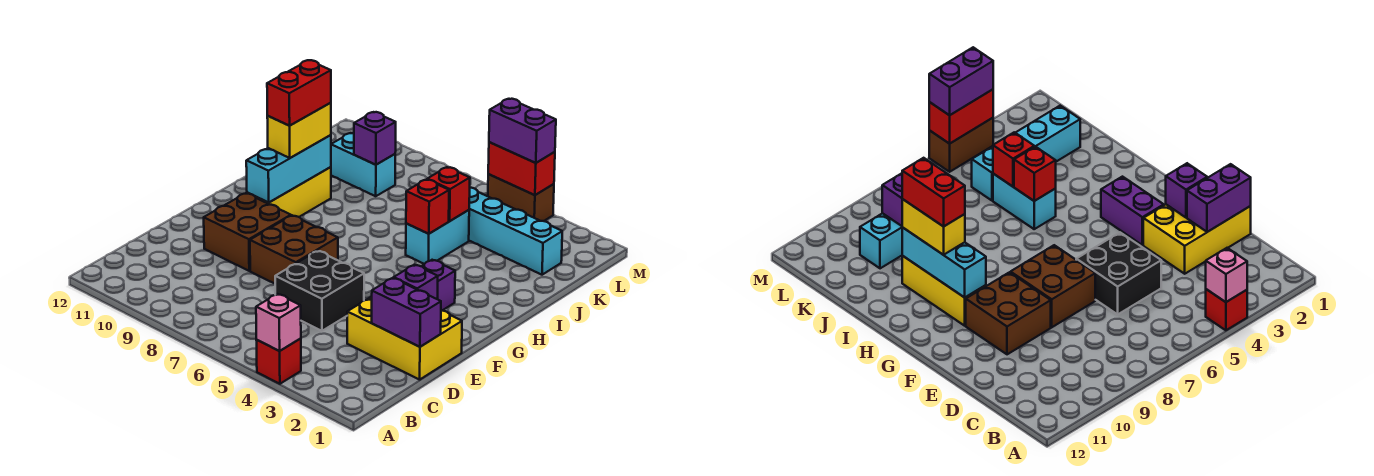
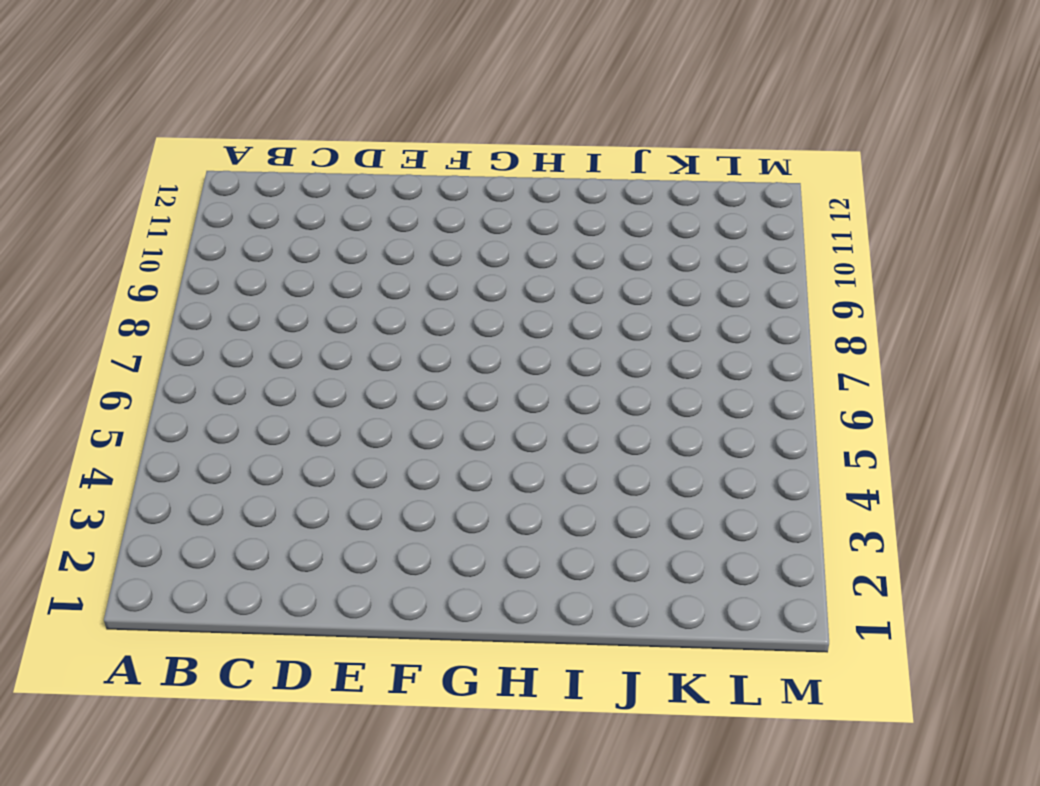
none -> red 1x1 brick [256,338,301,384]
none -> yellow 2x3 brick [347,297,462,380]
none -> black 2x2 brick [275,251,364,331]

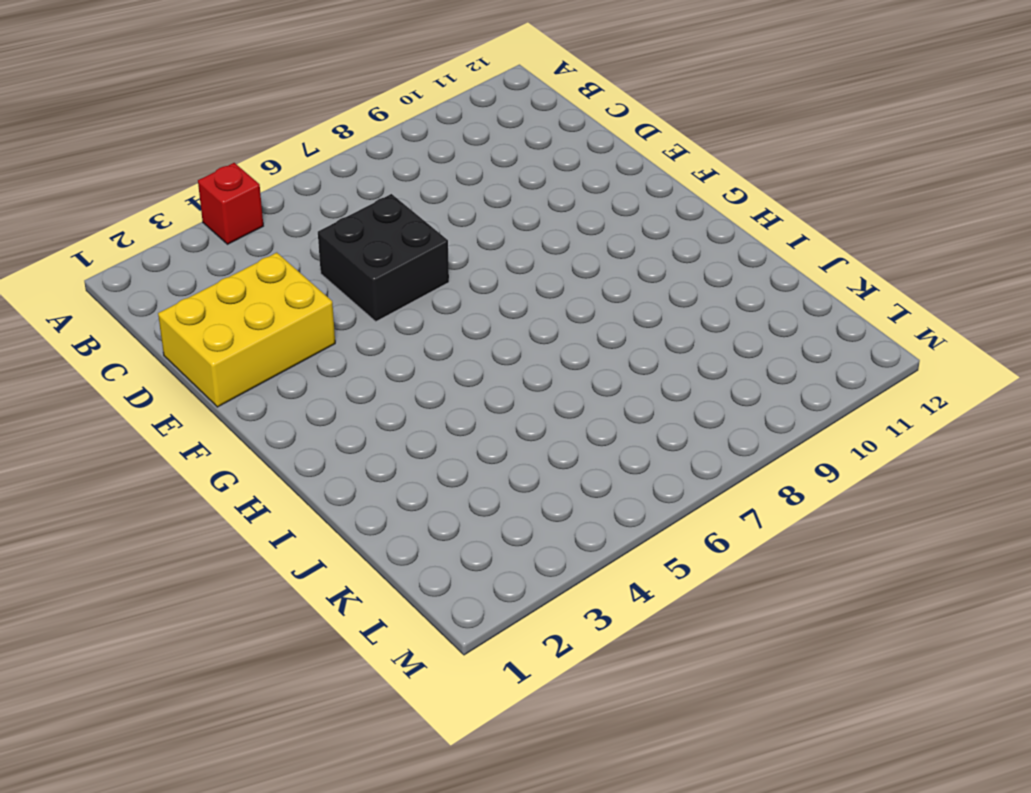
none -> brown 2x2 brick [250,215,338,284]
none -> brown 2x2 brick [204,193,291,271]
none -> purple 1x2 brick [422,260,455,310]

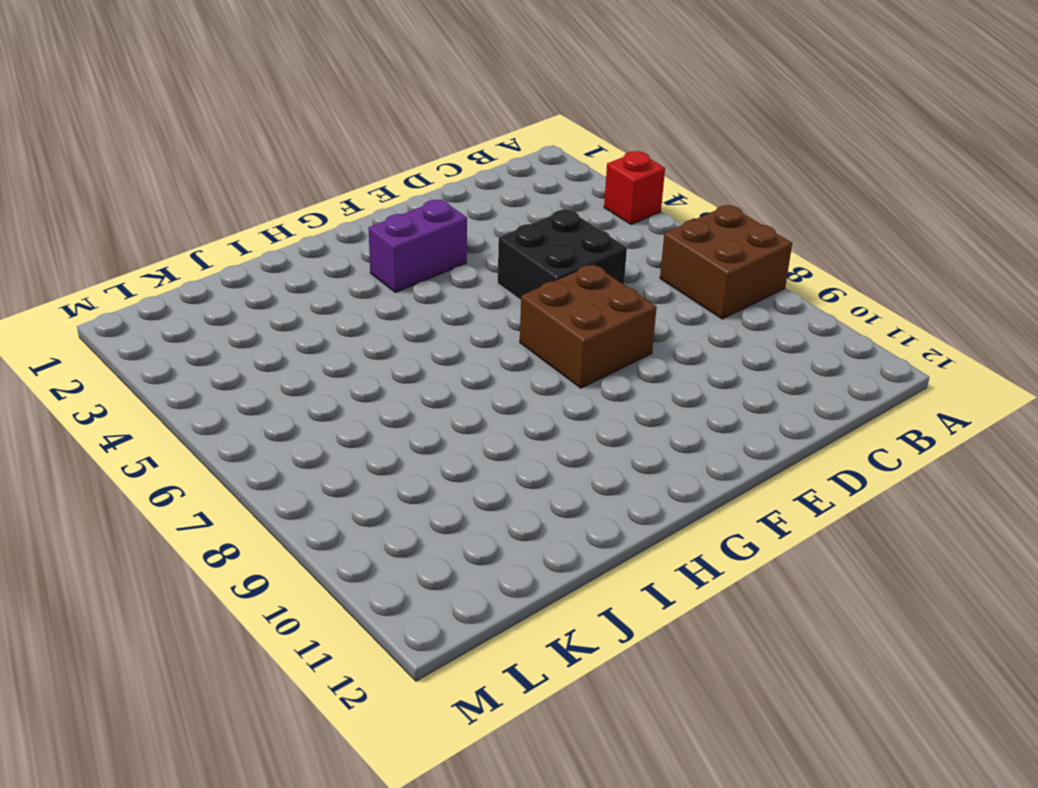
brown 2x2 brick [660,205,792,319] -> brown 2x2 brick moved to [204,193,291,271]
none -> yellow 2x3 brick [347,297,462,380]
none -> yellow 1x3 brick [247,167,331,217]
none -> cyan 1x2 brick [406,210,469,264]

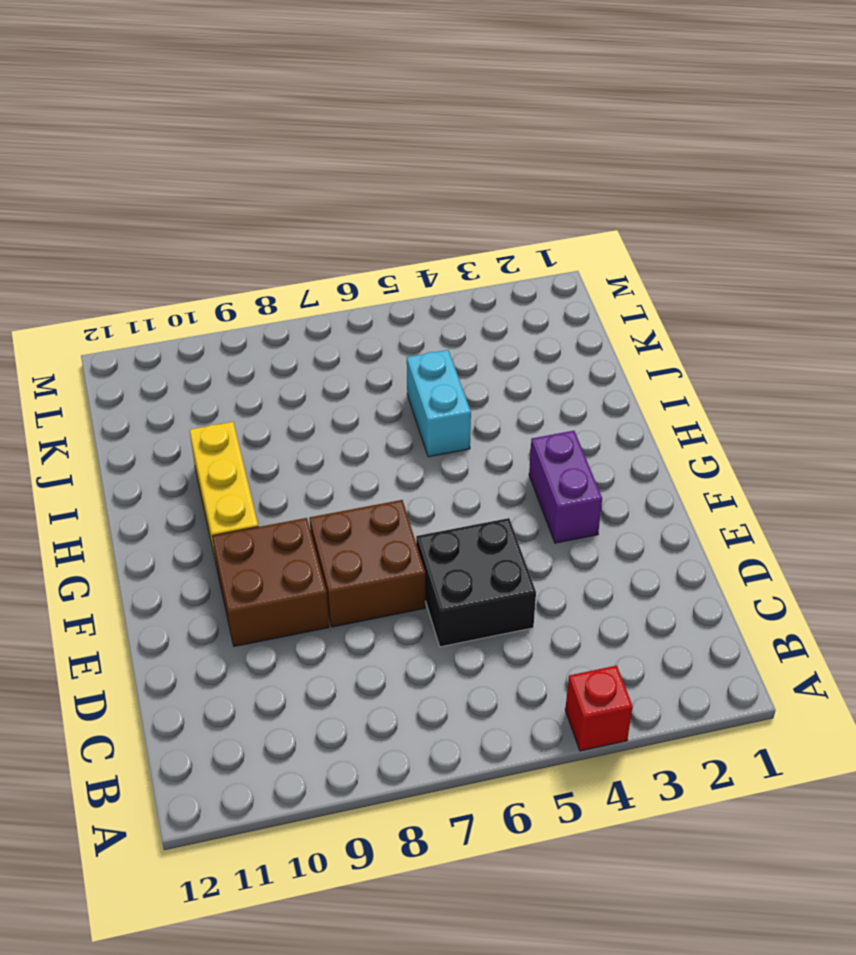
none -> yellow 2x3 brick [347,297,462,380]
none -> cyan 1x4 brick [469,187,562,275]
none -> cyan 1x2 brick [331,133,395,196]

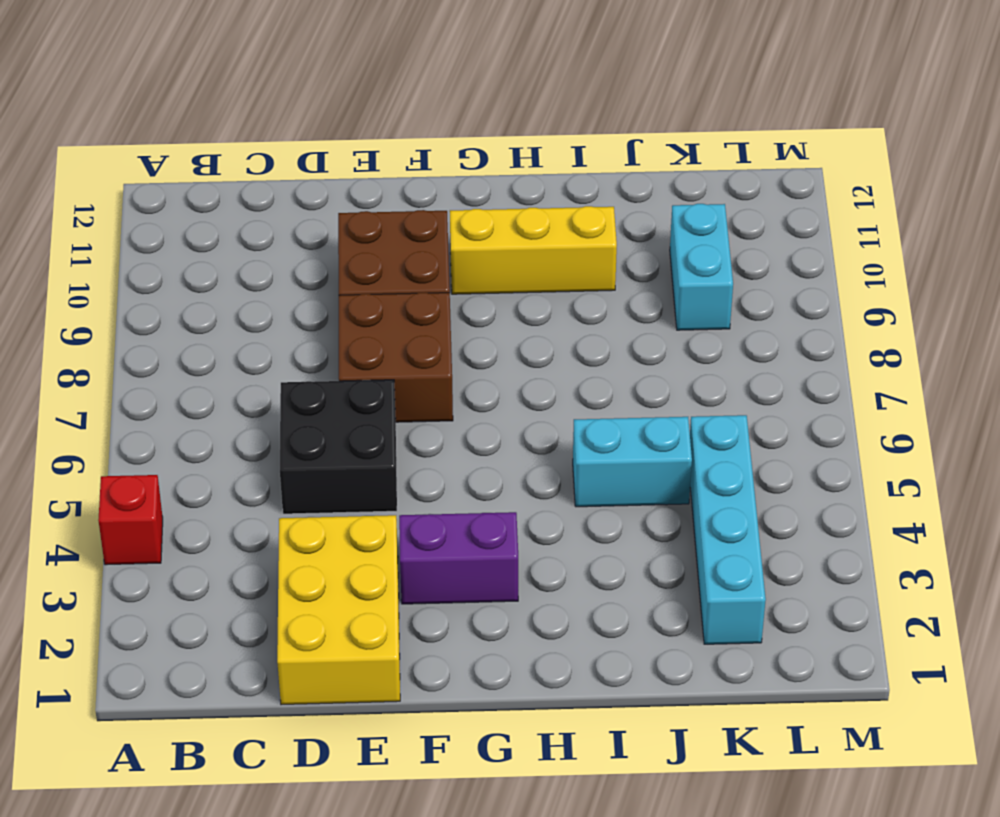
none -> brown 1x2 brick [488,174,554,221]
none -> pink 1x1 brick [256,294,301,351]
none -> purple 1x2 brick [372,278,441,347]

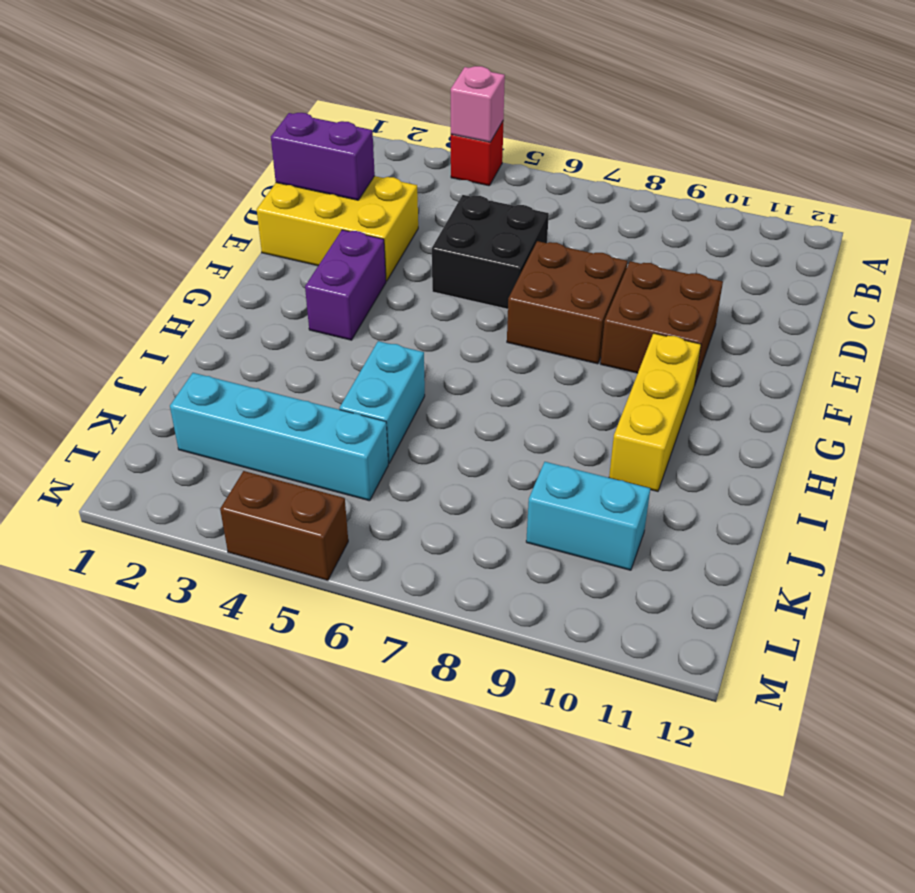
none -> purple 1x1 brick [394,265,438,299]
none -> cyan 1x3 brick [246,135,331,203]
none -> red 1x1 brick [406,179,449,234]

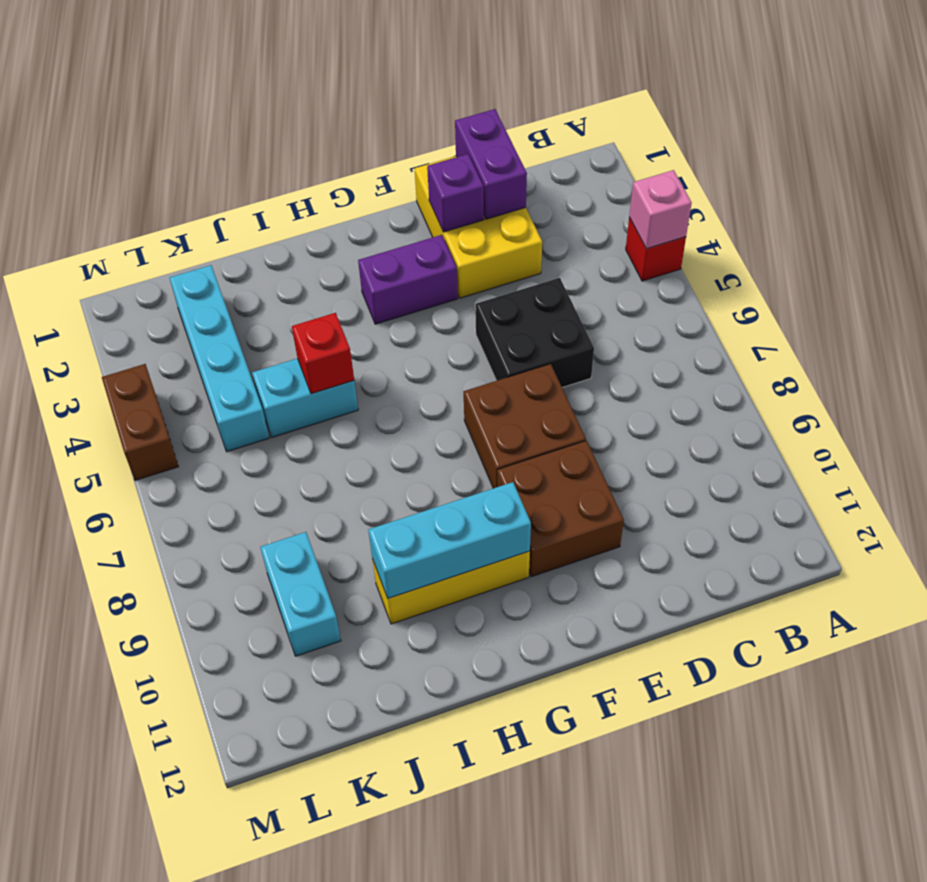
none -> red 1x1 brick [427,167,470,221]
none -> purple 1x1 brick [354,112,396,165]
none -> red 1x2 brick [488,142,555,195]

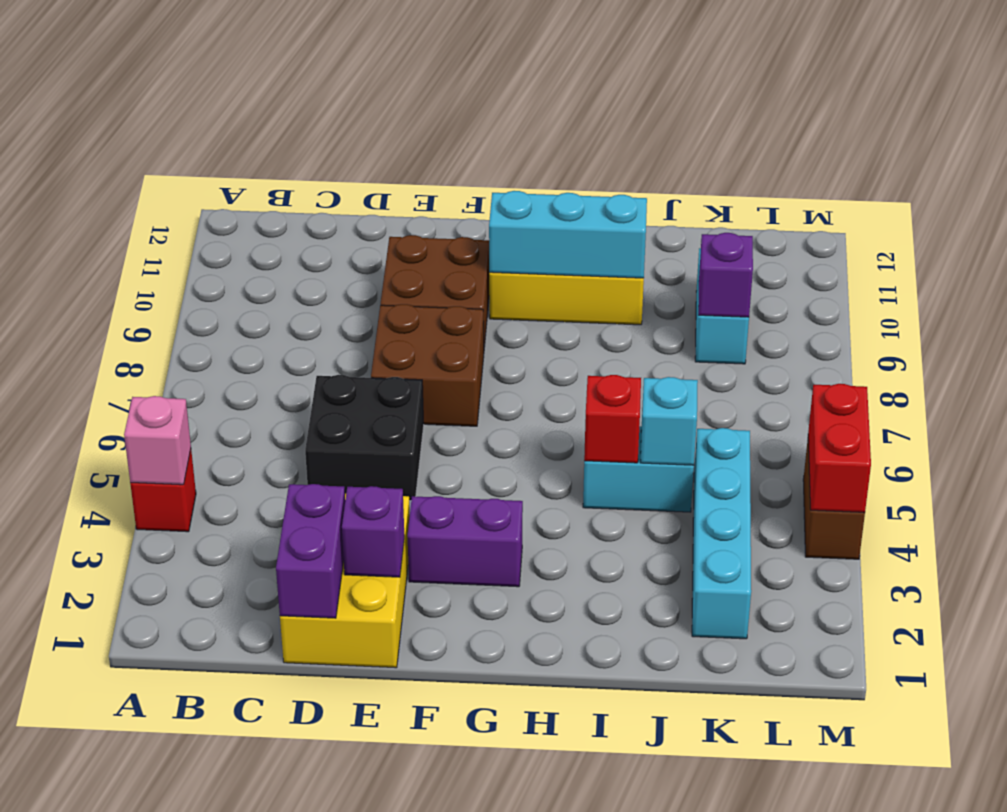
cyan 1x1 brick [640,377,698,465] -> red 1x1 brick [427,167,470,221]
none -> yellow 1x2 brick [267,103,331,158]
none -> purple 1x2 brick [489,99,556,163]
none -> red 1x2 brick [267,60,331,126]

